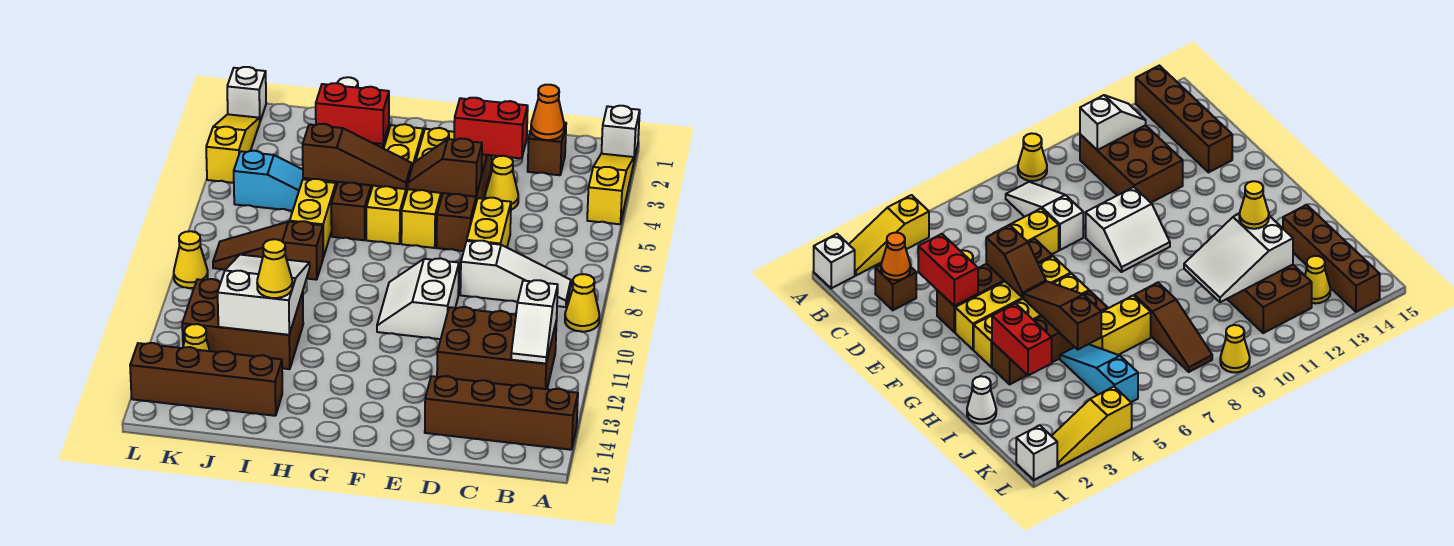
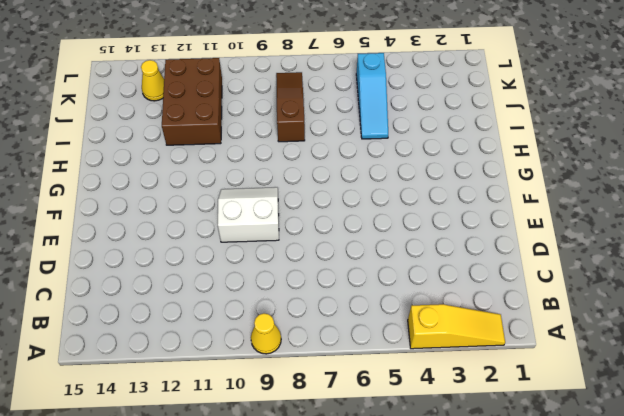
none -> white 1x1 brick [601,106,640,160]
none -> brown 1x4 brick [425,376,578,450]
none -> white 1x3 slope [460,241,571,307]
none -> brown 2x3 brick [437,307,557,389]

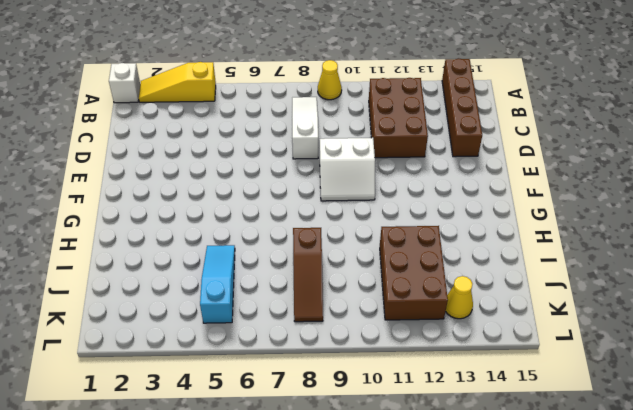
none -> brown 1x1 brick [528,123,566,175]
none -> yellow 1x1 cone [485,156,518,210]
none -> yellow 1x2 brick [467,198,511,247]
none -> brown 1x4 brick [436,154,492,251]

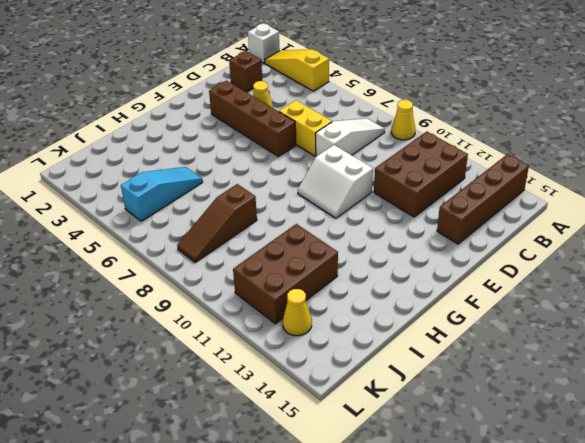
none -> yellow 1x4 brick [401,128,454,248]
none -> yellow 1x4 brick [366,124,423,244]
none -> brown 1x4 brick [331,126,389,240]
none -> white 1x1 cone [967,376,996,424]

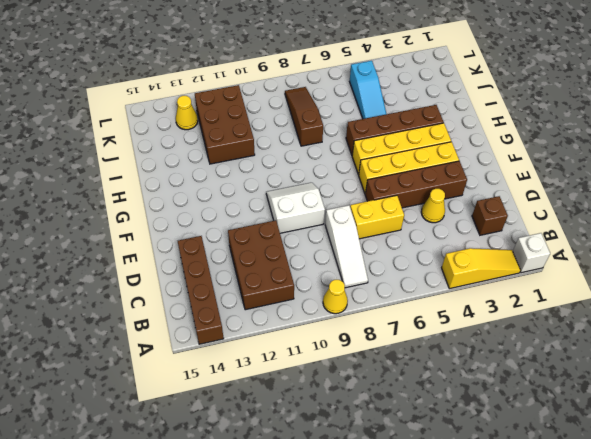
none -> white 1x1 cone [967,376,996,424]
none -> yellow 1x2 brick [290,179,336,257]
none -> brown 1x4 brick [130,343,282,416]
none -> white 1x1 brick [227,67,266,121]

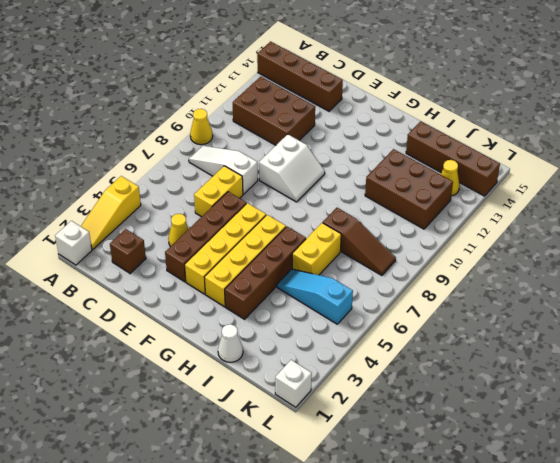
none -> yellow 1x3 slope [206,114,260,183]
none -> yellow 1x1 cone [174,231,208,288]
none -> white 1x2 slope [511,280,558,364]
none -> orange 1x1 cone [531,85,564,140]

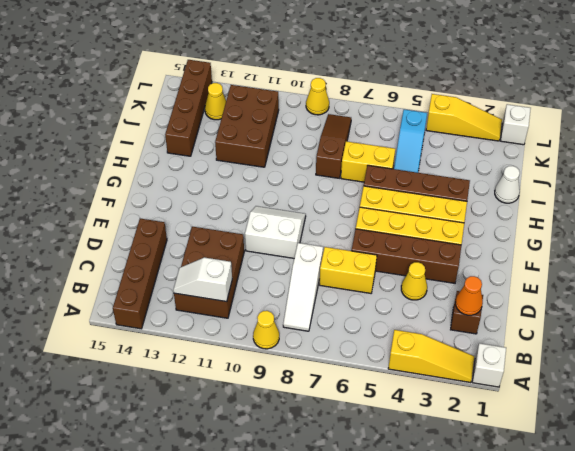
none -> red 1x2 brick [454,98,528,159]
none -> brown 1x2 slope [408,139,482,197]
none -> brown 1x3 slope [303,124,412,189]
none -> red 1x2 brick [316,83,389,144]

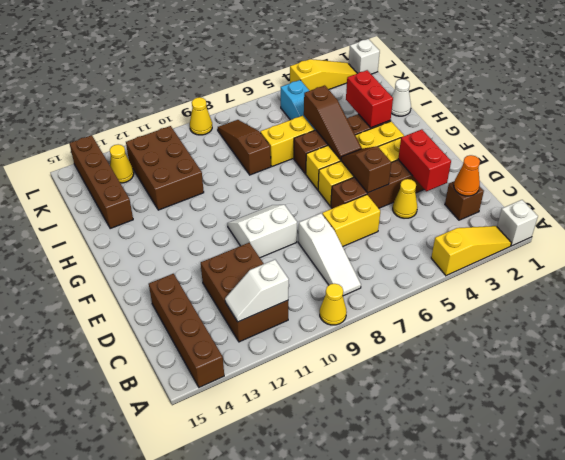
none -> white 2x3 slope [218,255,310,335]
none -> yellow 1x1 cone [257,239,292,298]

